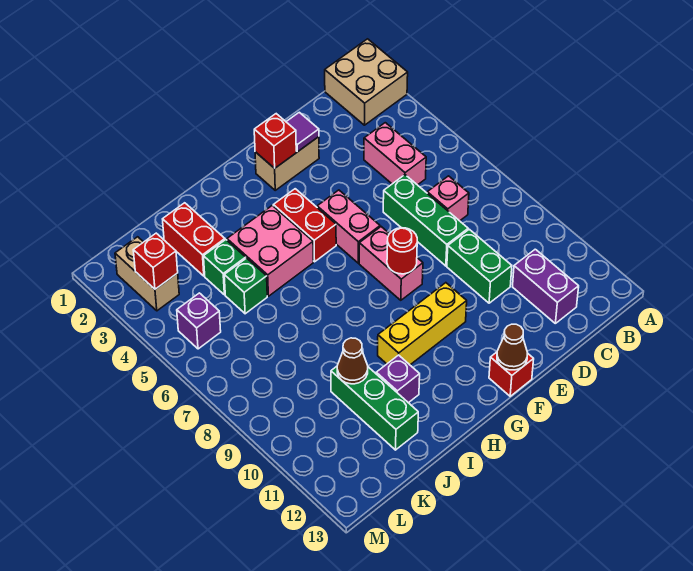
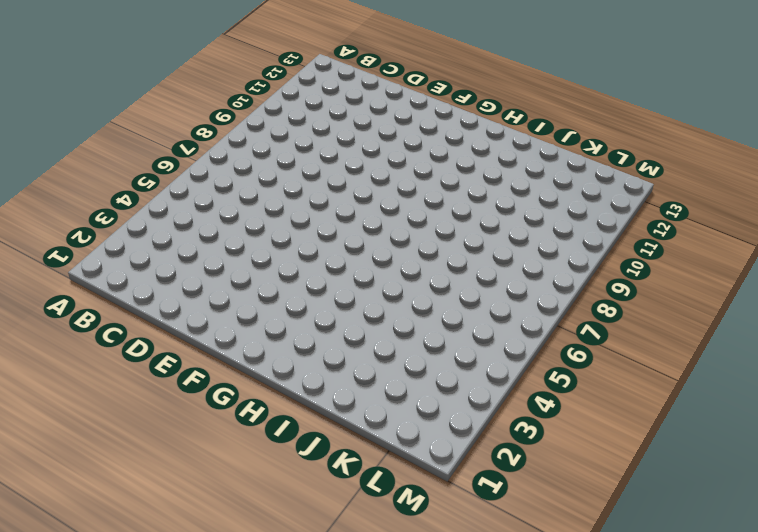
none -> tan 2x2 brick [325,39,408,125]
none -> pink 1x2 brick [364,123,426,185]
none -> pink 1x1 brick [427,176,469,221]

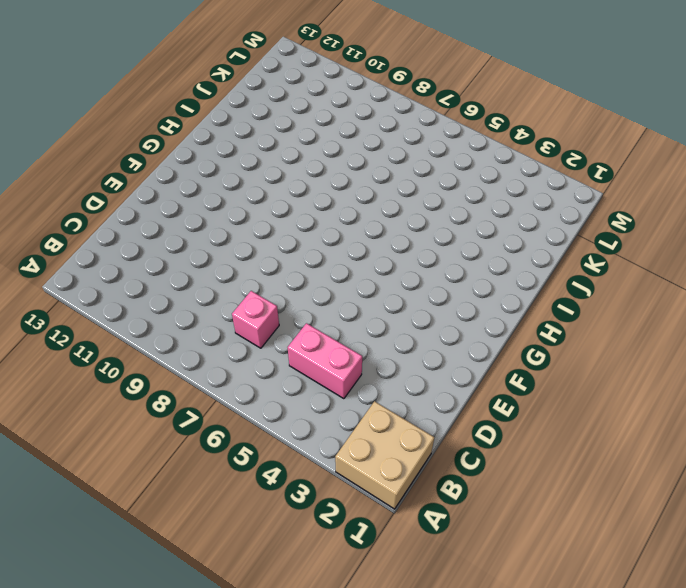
none -> purple 1x2 brick [513,249,579,323]
none -> green 1x3 brick [383,175,468,266]
none -> green 1x2 brick [447,229,512,303]

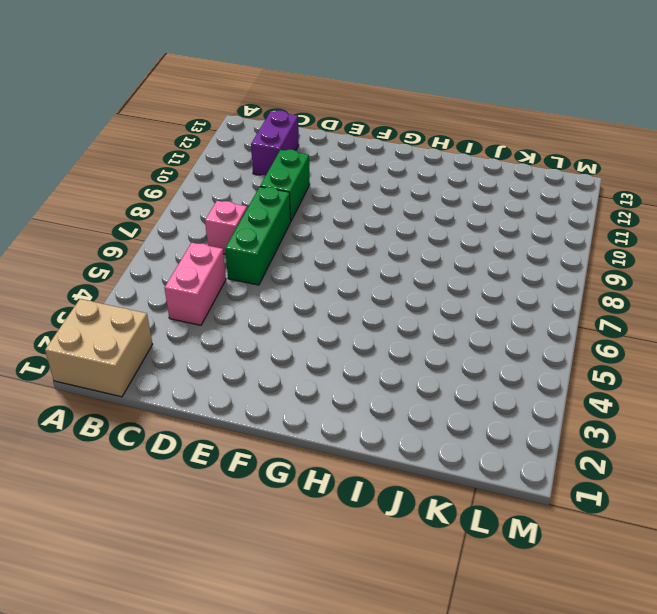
none -> tan 1x2 brick [255,137,319,190]
none -> pink 1x2 brick [317,190,380,263]
none -> pink 1x2 brick [359,227,423,300]

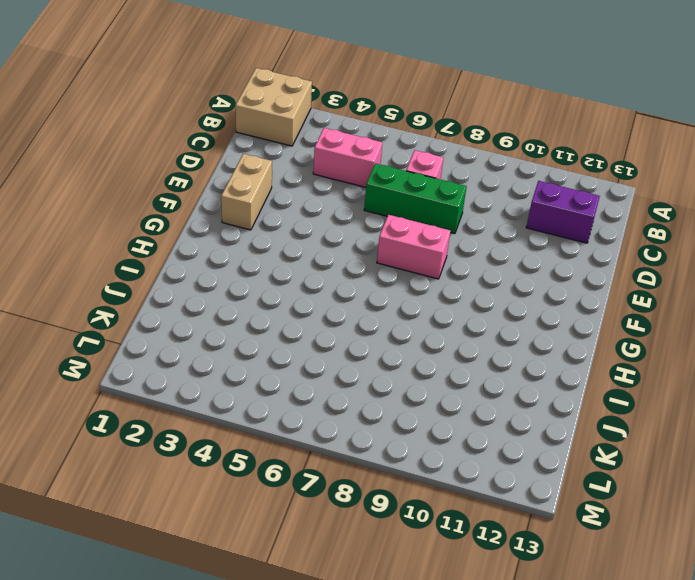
none -> green 1x2 brick [447,229,512,303]
none -> pink 1x2 brick [317,190,380,263]
none -> yellow 1x3 brick [378,283,467,365]

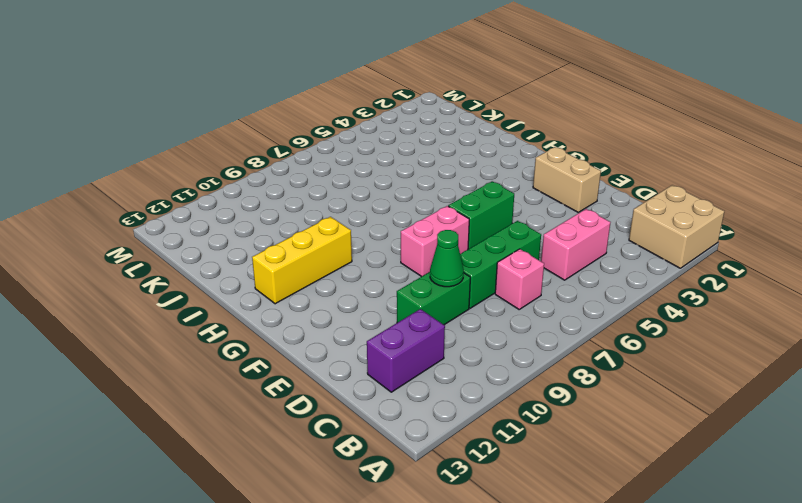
green 1x1 cone [430,230,464,287] -> none
green 1x2 brick [448,181,514,249] -> pink 1x2 brick [317,190,380,263]
yellow 1x3 brick [252,217,352,304] -> yellow 1x3 brick turned to [378,283,467,365]
none -> red 1x1 brick [489,352,534,396]
none -> red 1x2 brick [273,189,336,262]
none -> pink 2x2 brick [227,205,313,296]

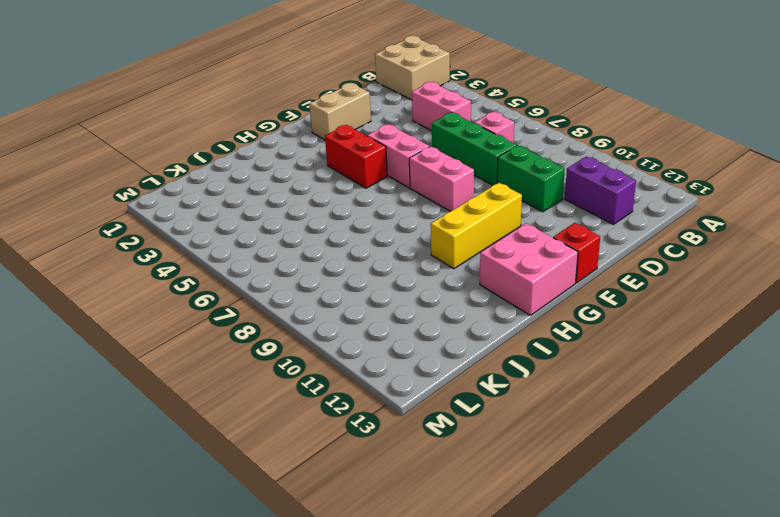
pink 2x2 brick [480,223,578,315] -> pink 2x2 brick moved to [227,205,313,296]
none -> purple 1x1 brick [376,355,420,403]
none -> red 1x2 brick [163,203,225,276]
none -> green 1x1 brick [204,240,246,295]

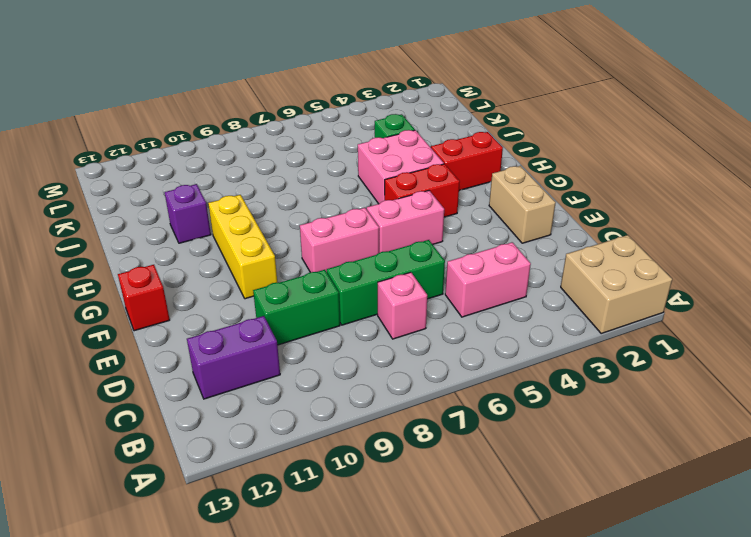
red 1x2 brick [431,132,503,190] -> red 1x2 brick moved to [163,203,225,276]
none -> green 1x1 brick [224,258,267,314]
none -> green 1x3 brick [331,366,418,450]
none -> tan 1x2 brick [115,237,179,311]

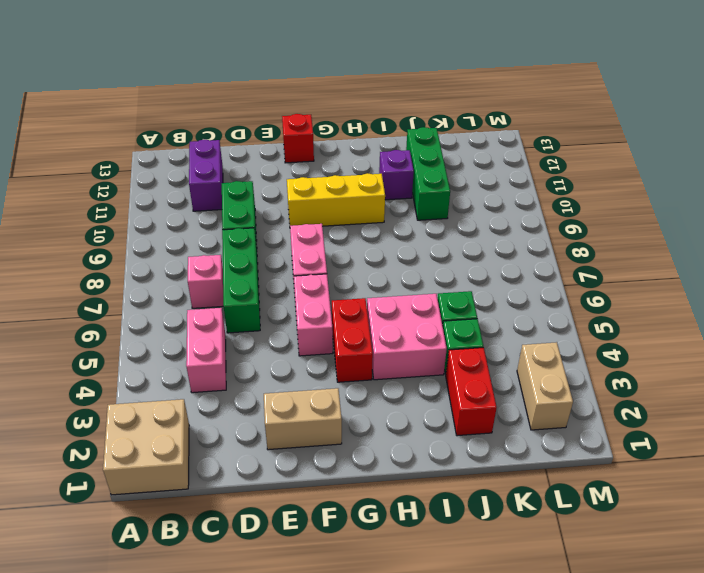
none -> purple 1x1 brick [177,293,221,349]
none -> purple 1x1 tile [286,112,319,152]
none -> red 1x1 brick [254,114,296,168]

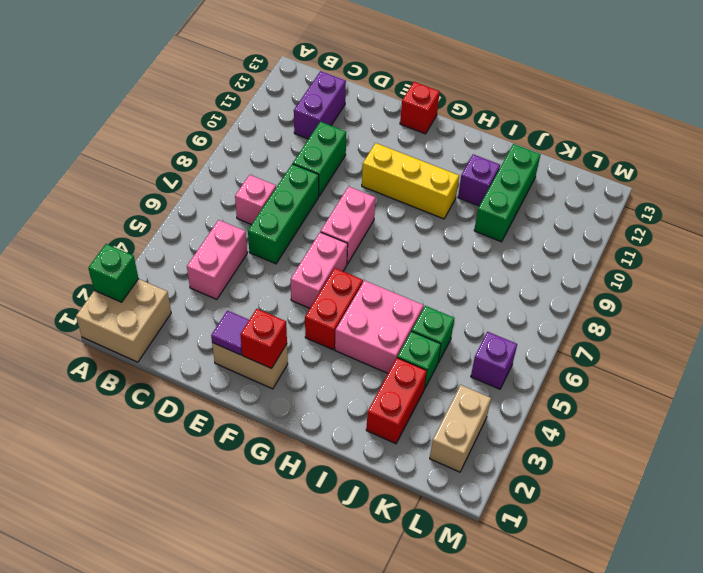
green 1x1 brick [88,244,139,302] -> none
none -> red 1x1 round brick [387,228,417,274]
none -> brown 1x1 cone [497,324,527,370]
none -> brown 1x1 cone [337,338,368,384]

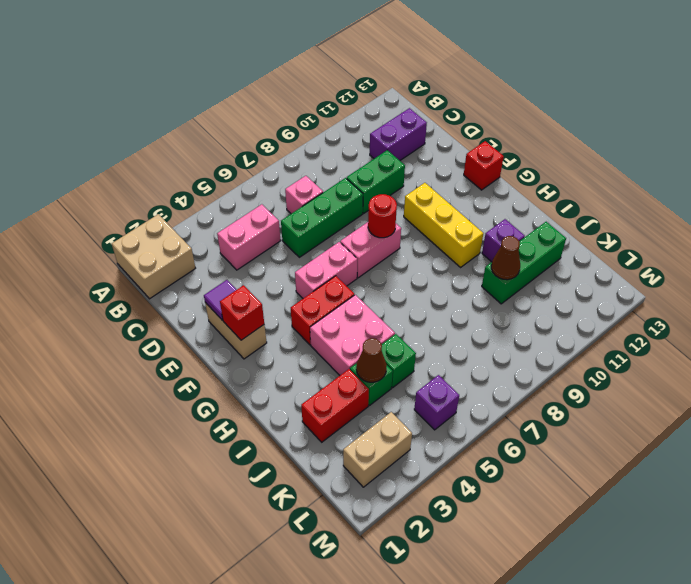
brown 1x1 cone [356,338,387,382] -> brown 1x1 cone moved to [497,324,527,370]
none -> red 1x1 brick [133,233,178,289]

